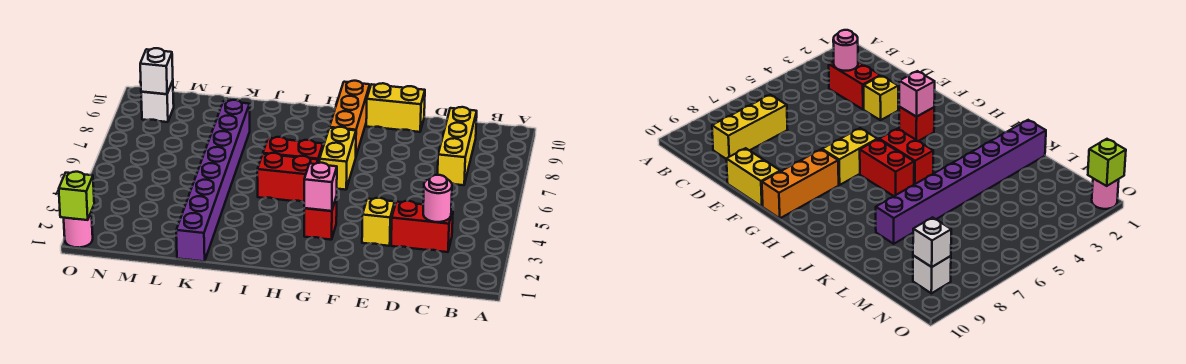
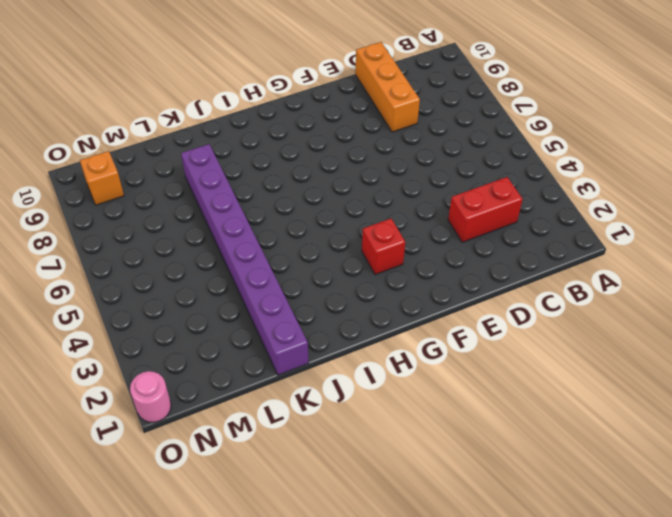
orange 1x3 brick [355,42,420,132] -> orange 1x3 brick moved to [329,81,370,155]
orange 1x1 brick [80,151,124,205] -> white 1x1 brick [141,81,174,122]
none -> yellow 1x3 brick [438,107,477,185]
none -> yellow 1x1 brick [362,198,395,246]
none -> yellow 1x2 brick [366,83,425,132]

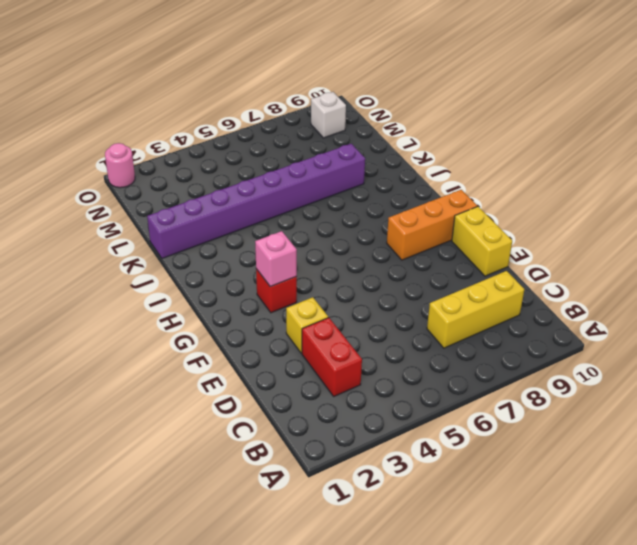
none -> yellow 1x2 brick [320,127,356,190]
none -> red 1x2 brick [257,153,318,202]
none -> red 1x2 brick [263,137,323,163]

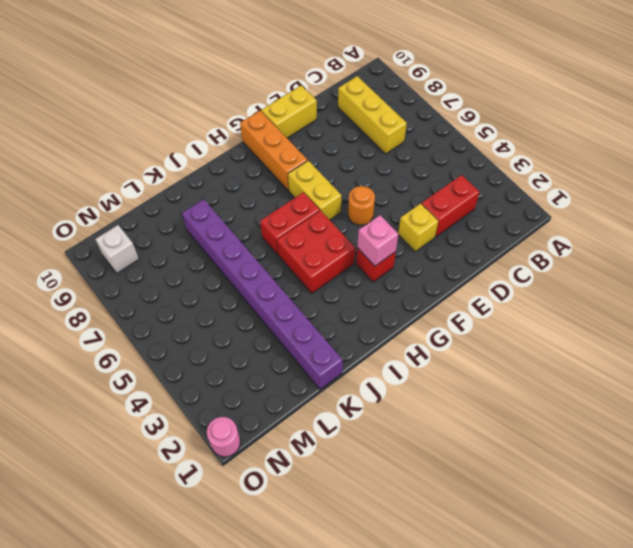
orange 1x1 round brick [348,186,375,225] -> none
red 2x2 brick [277,211,355,293] -> red 1x2 brick [257,153,318,202]
none -> pink 1x1 round brick [423,175,452,222]
none -> white 1x1 brick [140,48,173,94]
none -> lime 1x1 brick [59,172,94,220]

